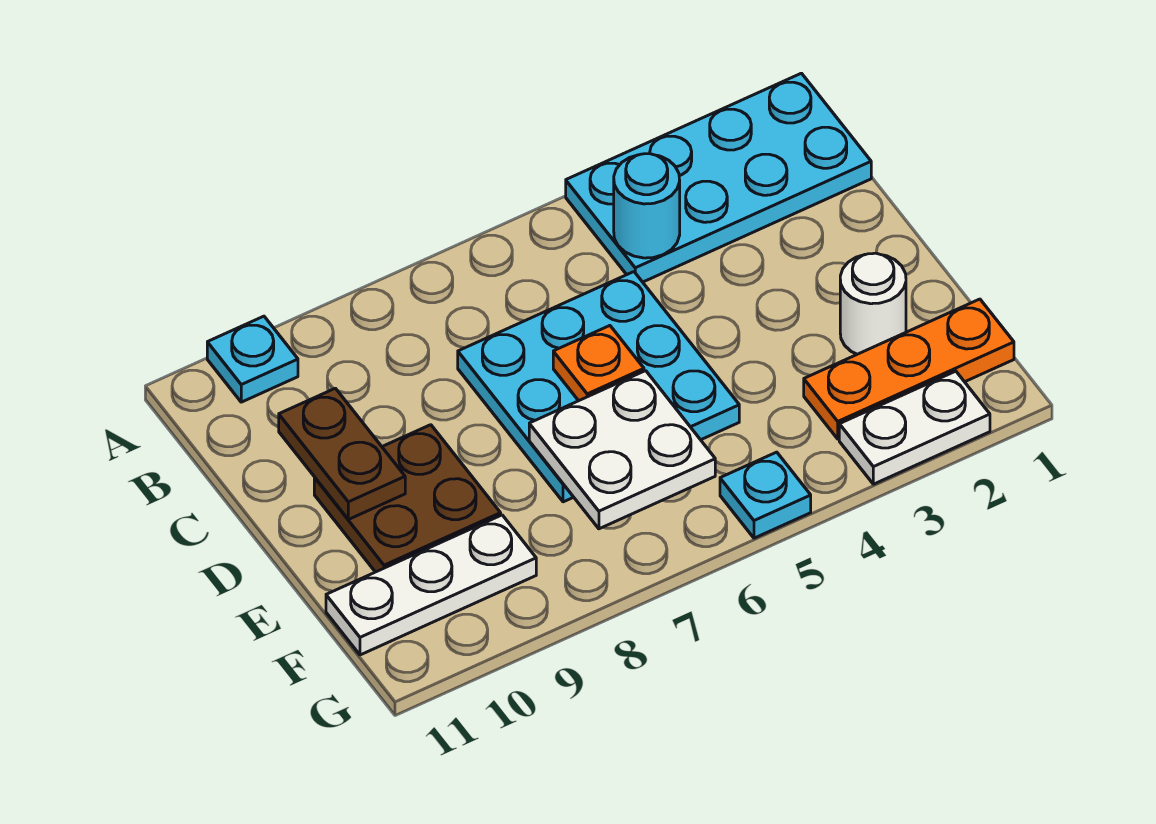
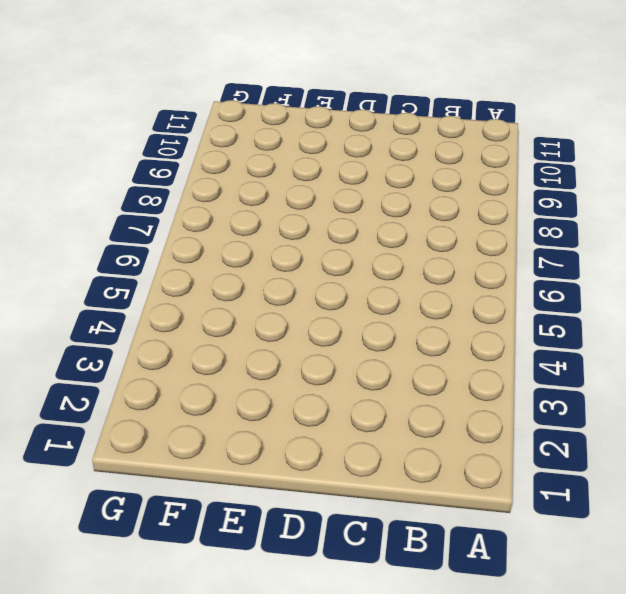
none -> cyan 2x4 plate [566,73,871,282]
none -> cyan 1x1 plate [207,316,298,402]
none -> cyan 3x3 plate [458,272,739,502]

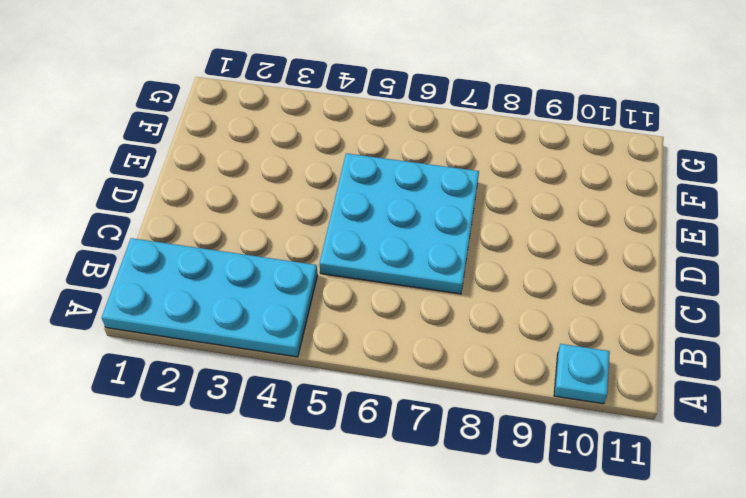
none -> brown 2x2 plate [314,425,501,572]
none -> white 1x1 round brick [840,253,906,354]
none -> orange 1x3 plate [804,299,1014,439]

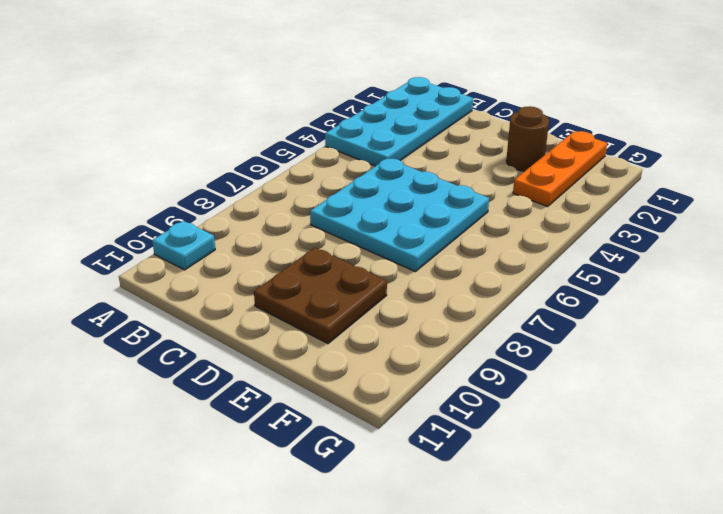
brown 1x1 round brick [506,106,549,171] -> white 1x1 round brick [840,253,906,354]
none -> white 1x3 plate [326,515,536,655]
none -> white 1x2 plate [839,371,990,484]
none -> cyan 1x1 plate [720,452,811,538]

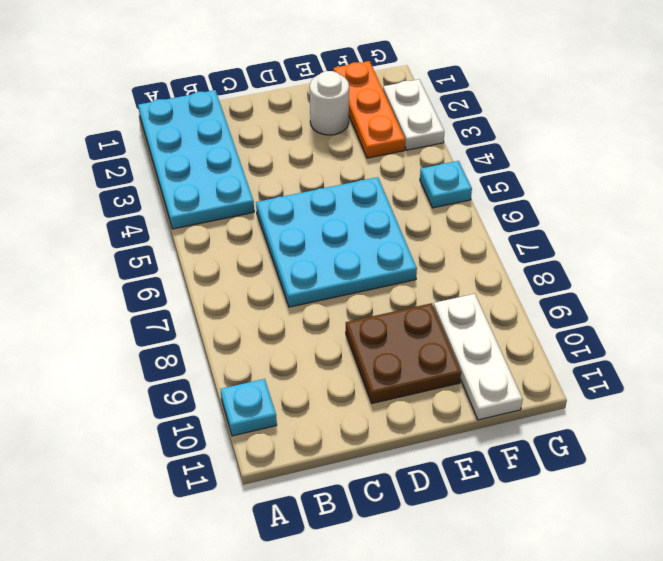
none -> cyan 1x1 round brick [614,154,680,258]
none -> brown 1x2 plate [279,388,405,519]
none -> orange 1x1 plate [553,326,644,401]

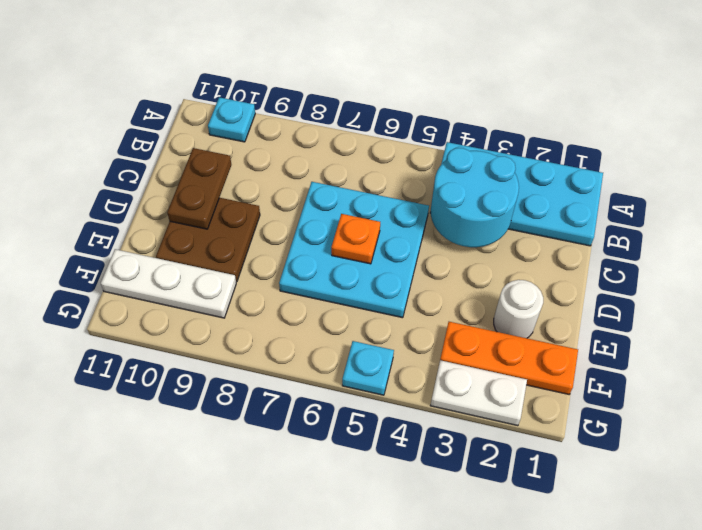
cyan 2x2 round brick [431,148,519,247] -> cyan 1x1 round brick [614,154,680,258]
none -> white 2x2 plate [529,371,715,529]

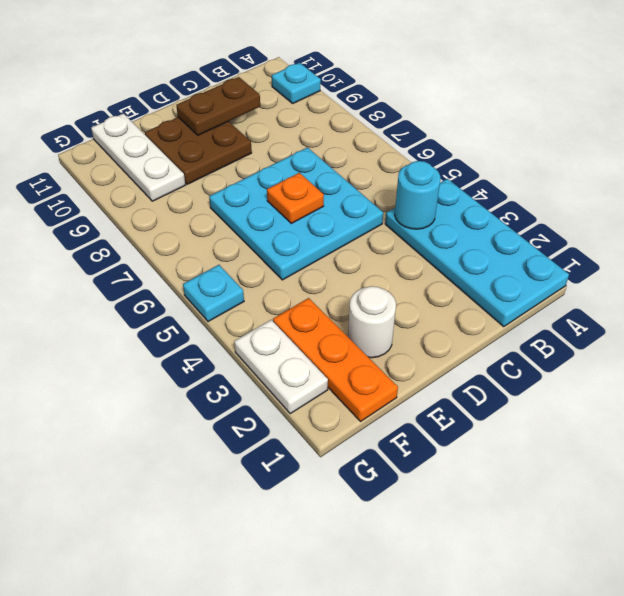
none -> white 2x2 plate [529,371,715,529]

